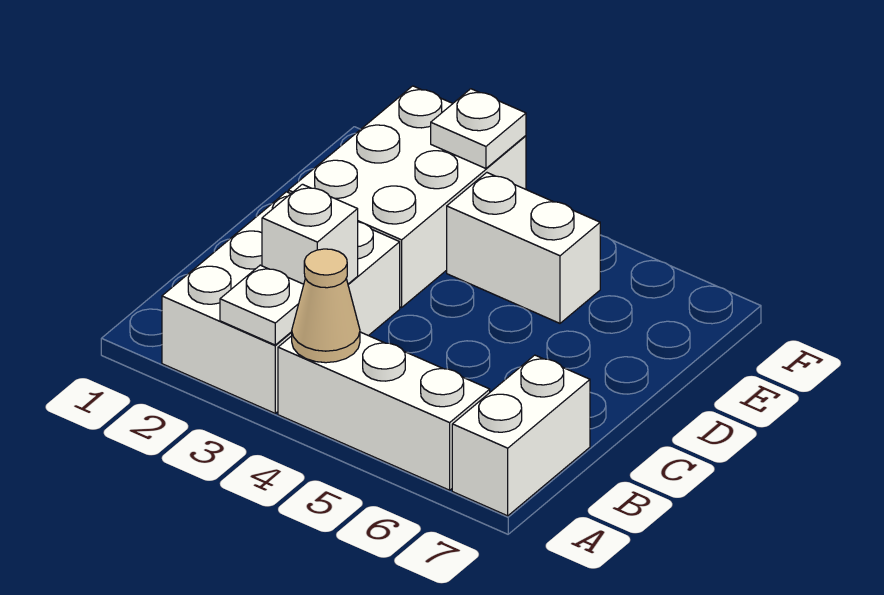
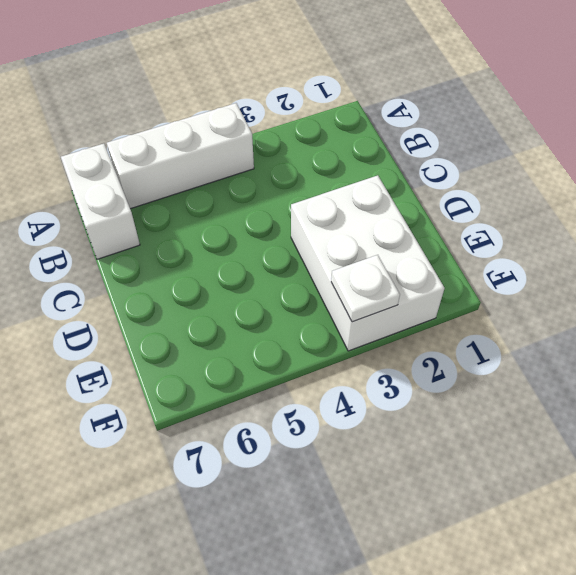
none -> white 2x3 brick [162,192,400,413]
none -> white 1x2 brick [447,173,600,323]

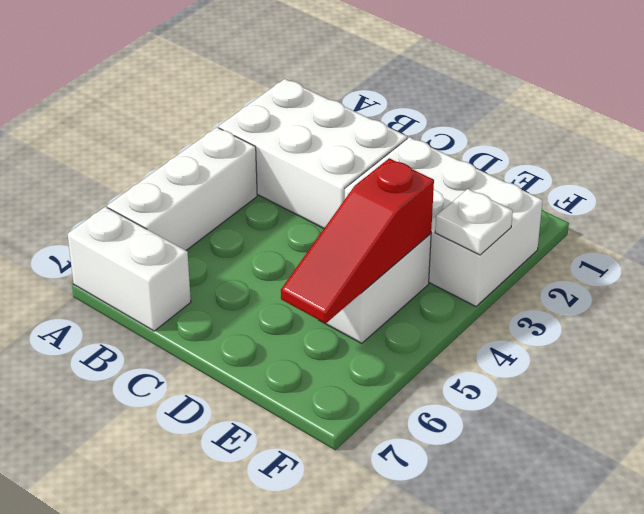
red 1x3 slope [281,158,434,324] -> none
none -> white 1x1 plate [220,265,304,345]
none -> tan 1x1 cone [292,249,360,363]

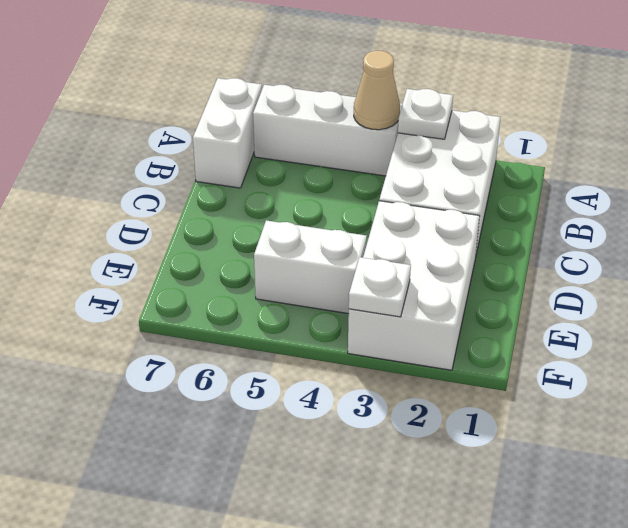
none -> white 1x1 brick [262,184,358,284]

